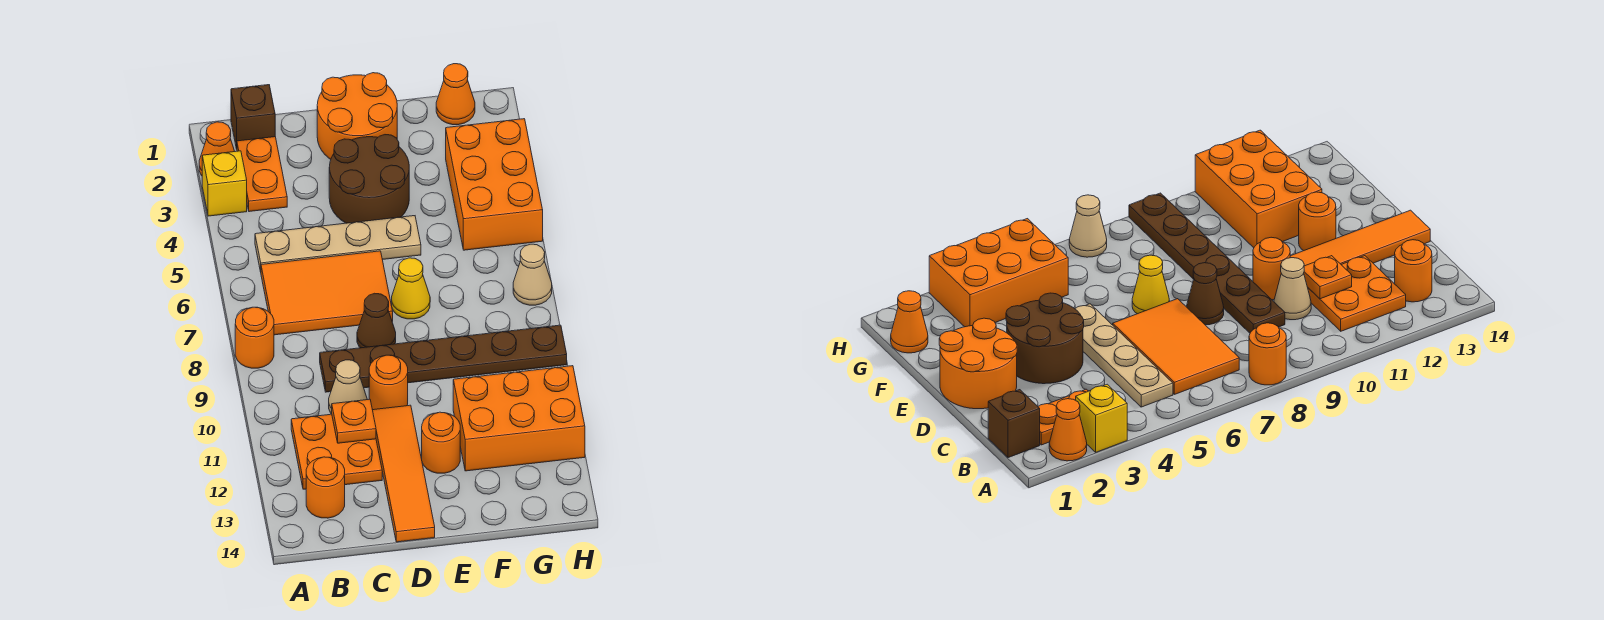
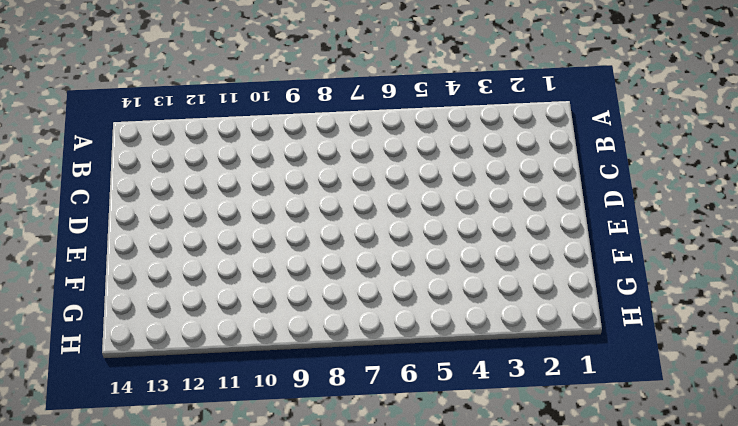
none -> orange 1x1 cone [199,122,235,176]
none -> yellow 1x1 brick [202,151,247,216]
none -> orange 1x1 round brick [235,307,274,368]

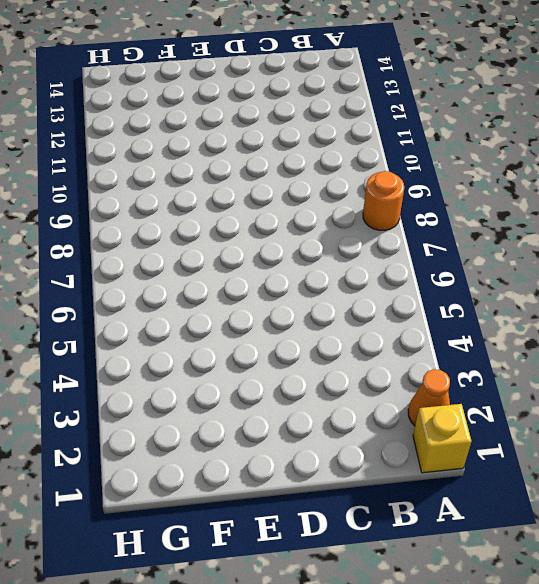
yellow 1x1 brick [413,404,472,473] -> yellow 1x1 brick moved to [202,151,247,216]
none -> brown 1x1 brick [231,85,275,149]
none -> orange 1x2 plate [237,137,287,212]
none -> tan 1x4 plate [255,216,421,272]

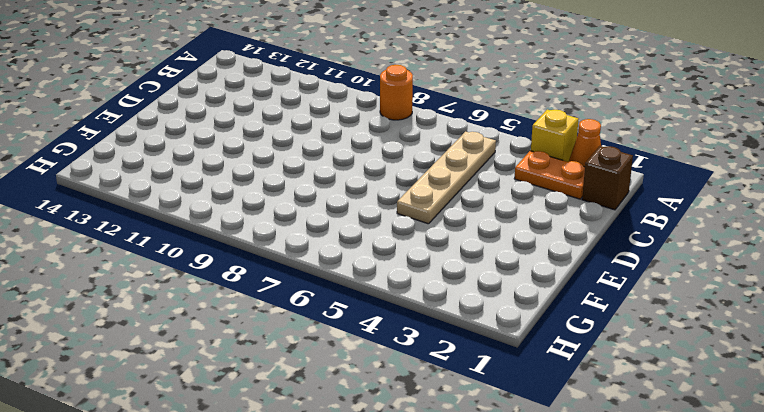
none -> orange 2x3 tile [261,251,393,335]
none -> orange 2x2 plate [291,414,382,489]
none -> orange 1x1 round brick [306,457,345,518]

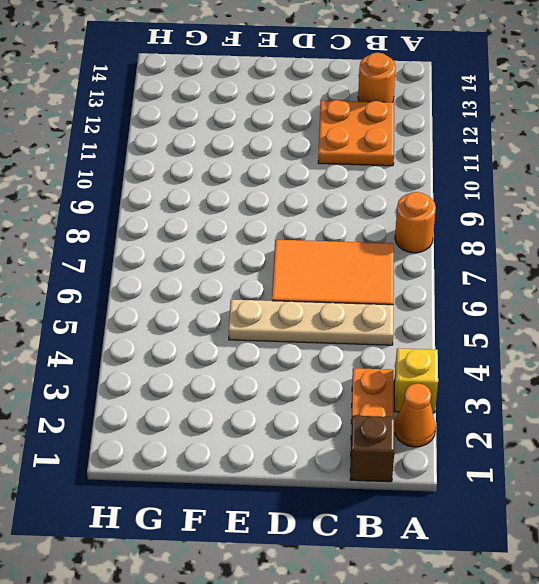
none -> brown 1x6 plate [320,325,567,392]
none -> tan 1x1 cone [329,360,367,414]
none -> orange 2x2 round brick [317,73,397,159]

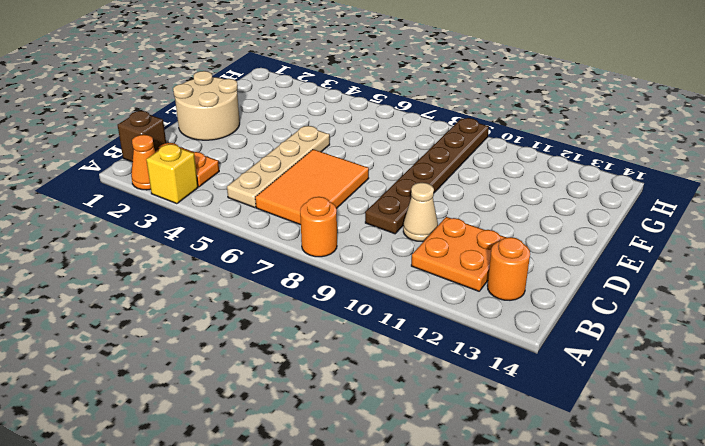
tan 2x2 round brick [173,71,240,140] -> orange 2x2 round brick [317,73,397,159]
none -> brown 2x2 round brick [329,135,409,223]
none -> brown 1x1 cone [357,293,396,348]
none -> orange 1x1 round brick [369,355,408,410]

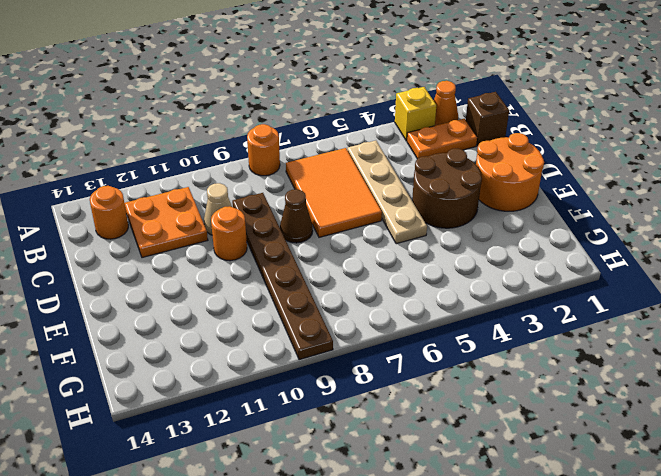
none -> orange 1x4 tile [373,405,435,542]
none -> yellow 1x1 cone [392,258,430,319]
none -> orange 1x1 round brick [422,412,460,473]

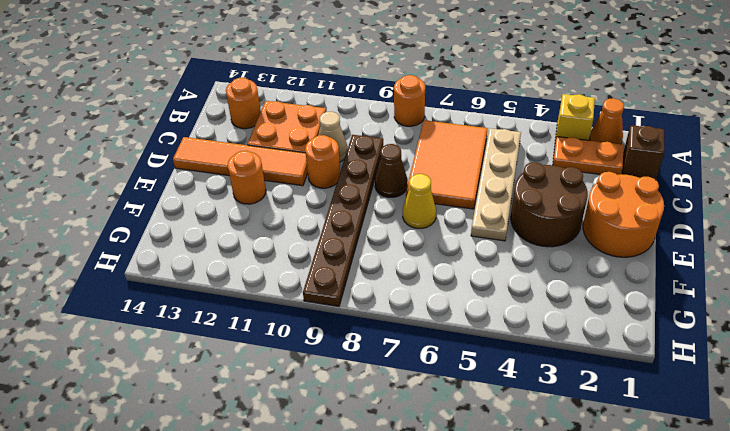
none -> orange 2x3 brick [453,366,585,471]
none -> orange 1x1 cone [436,64,475,125]
none -> orange 2x3 brick [446,119,543,250]

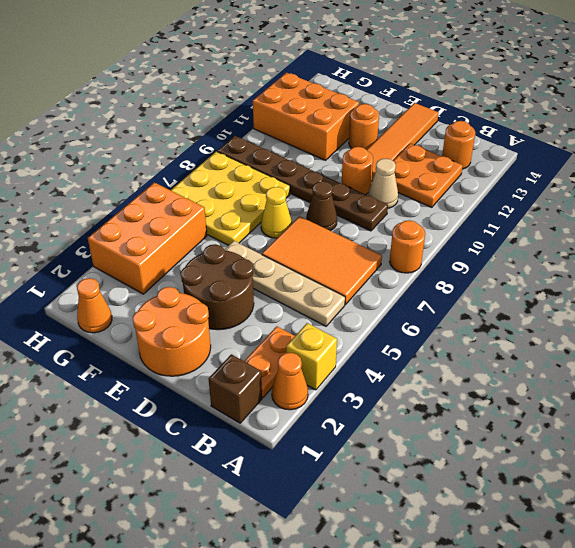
yellow 3x3 plate [171,151,290,245] -> tan 1x1 cone [513,244,552,305]
none -> orange 1x1 plate [332,399,376,443]

